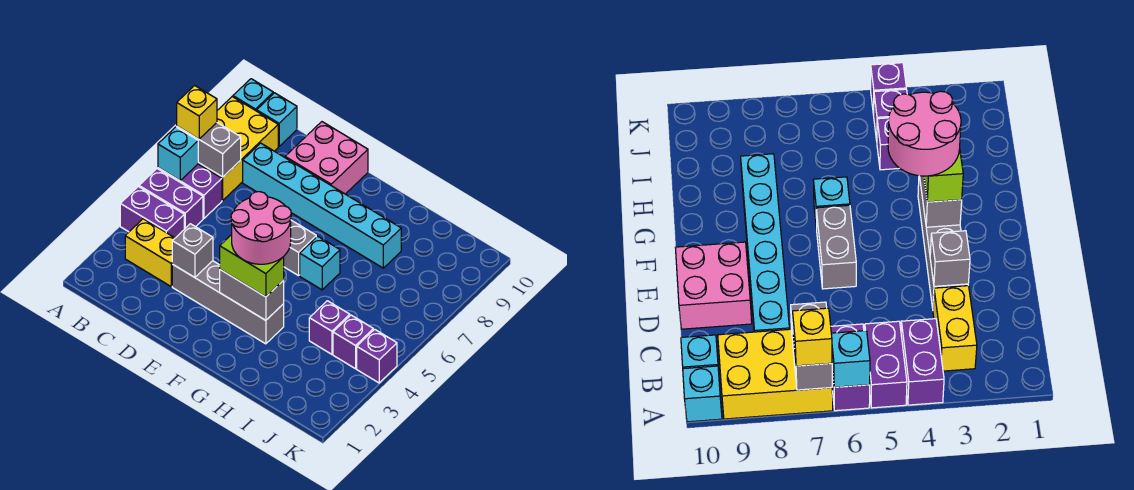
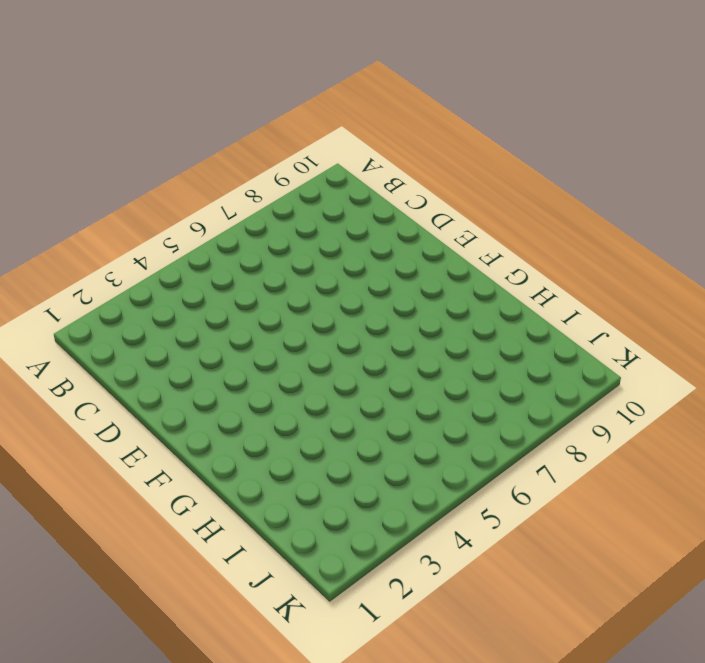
none -> purple 1x2 brick [120,187,184,238]
none -> purple 1x2 brick [139,169,203,229]
none -> purple 1x2 brick [158,164,222,218]

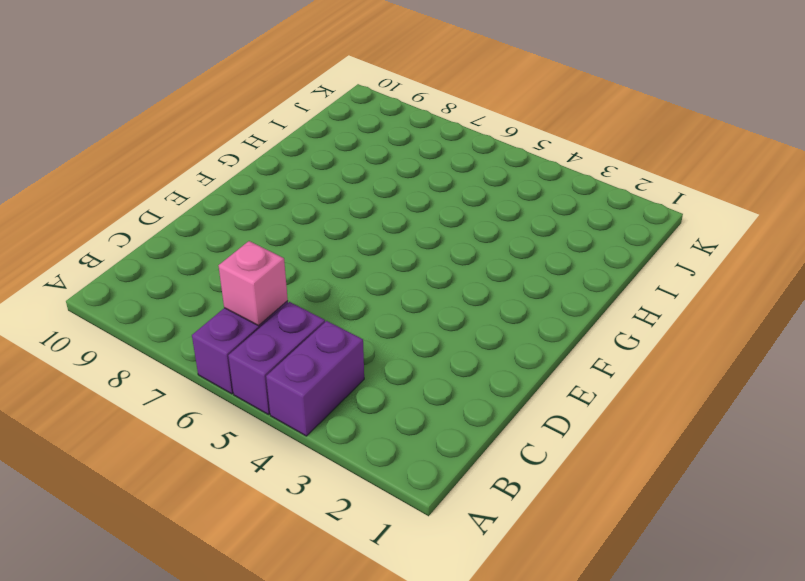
pink 1x1 brick [218,241,288,326] -> none
none -> yellow 2x3 brick [198,97,278,200]
none -> cyan 1x1 brick [233,79,273,111]
none -> yellow 1x2 brick [125,219,175,286]

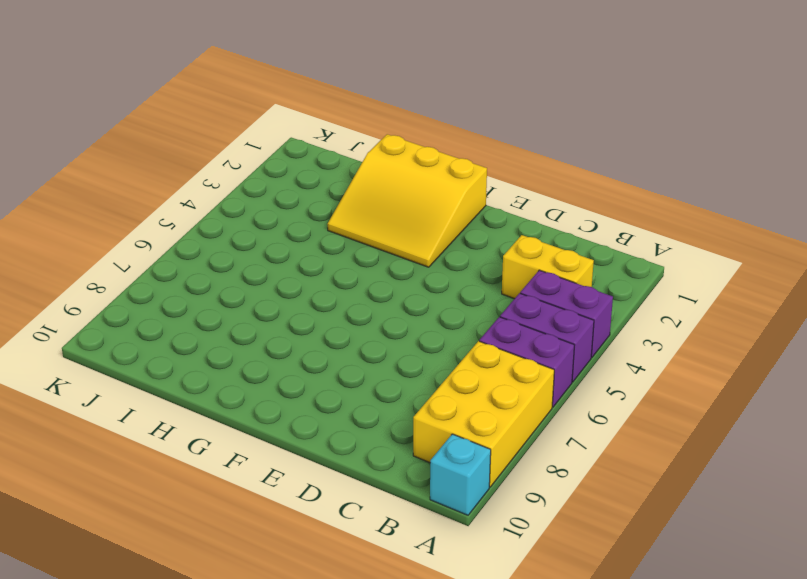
yellow 3x3 slope [327,134,487,267] -> grey 1x4 brick [172,261,284,344]
none -> cyan 1x1 brick [257,93,297,146]
none -> cyan 1x6 brick [243,143,401,268]
none -> pink 2x2 brick [285,122,368,194]

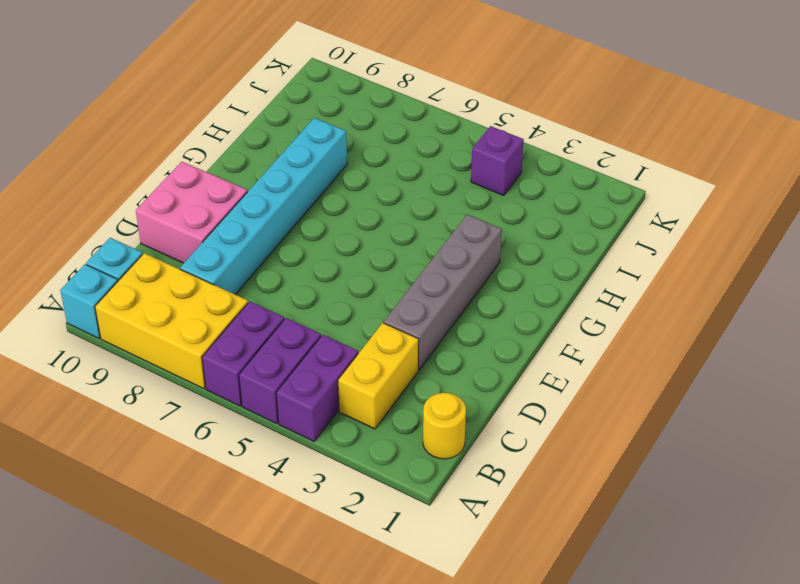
yellow 1x1 round brick [423,393,466,459] -> none
none -> grey 1x2 brick [284,220,316,276]
none -> cyan 1x1 brick [300,236,340,290]
none -> purple 1x1 brick [309,301,350,354]

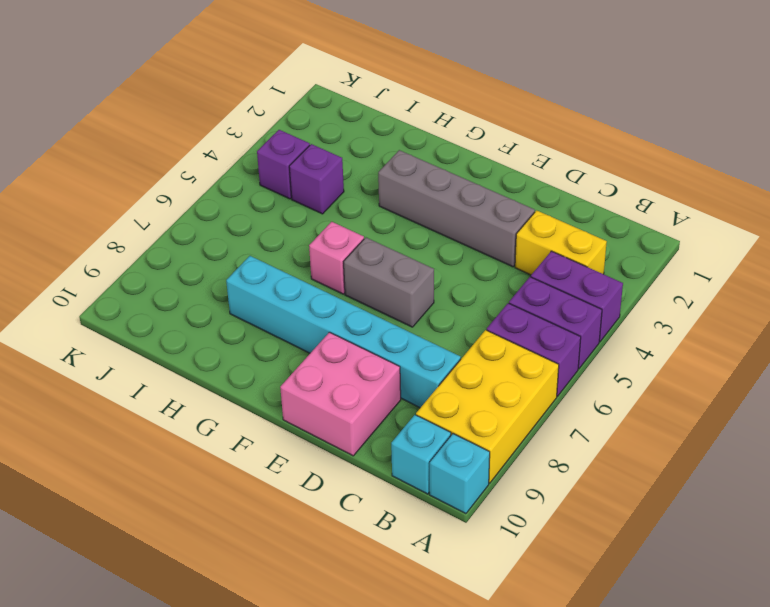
pink 1x1 brick [309,222,364,294] -> cyan 1x1 brick [300,236,340,290]
none -> purple 1x1 brick [357,329,397,383]
none -> cyan 1x1 brick [158,127,198,180]
none -> grey 1x2 brick [177,123,241,177]

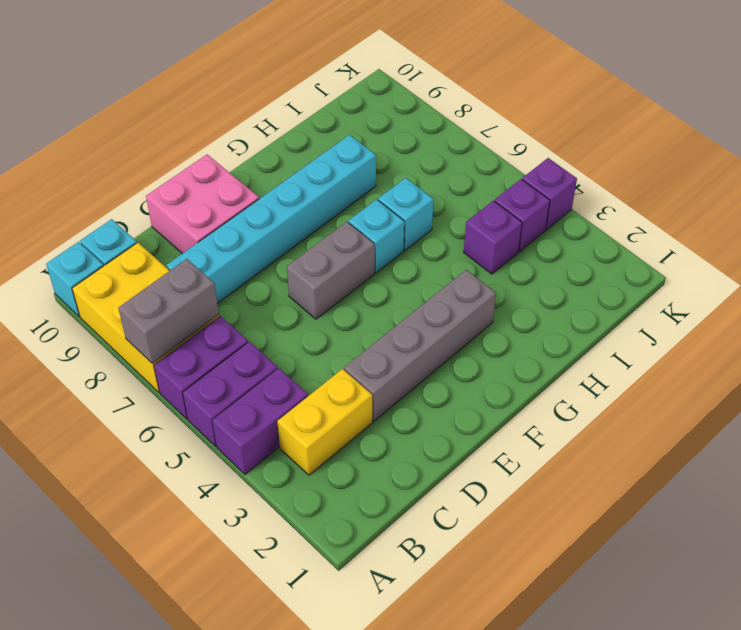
cyan 1x1 brick [378,178,434,250] -> cyan 1x1 brick moved to [158,127,198,180]
none -> grey 1x1 brick [172,224,213,277]
none -> grey 1x2 brick [220,270,284,320]
none -> yellow 1x1 brick [177,86,217,139]

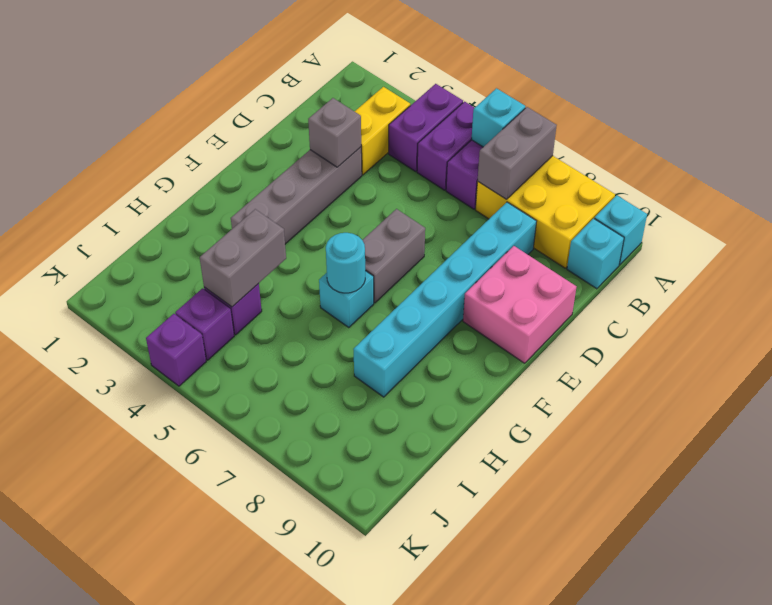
cyan 1x1 round brick [326,233,365,293] -> none
grey 1x2 brick [200,209,286,307] -> grey 1x2 brick moved to [220,270,284,320]
none -> yellow 1x1 brick [177,86,217,139]
none -> lime 1x2 brick [220,235,284,297]
none -> pink 2x2 round brick [231,192,291,264]

